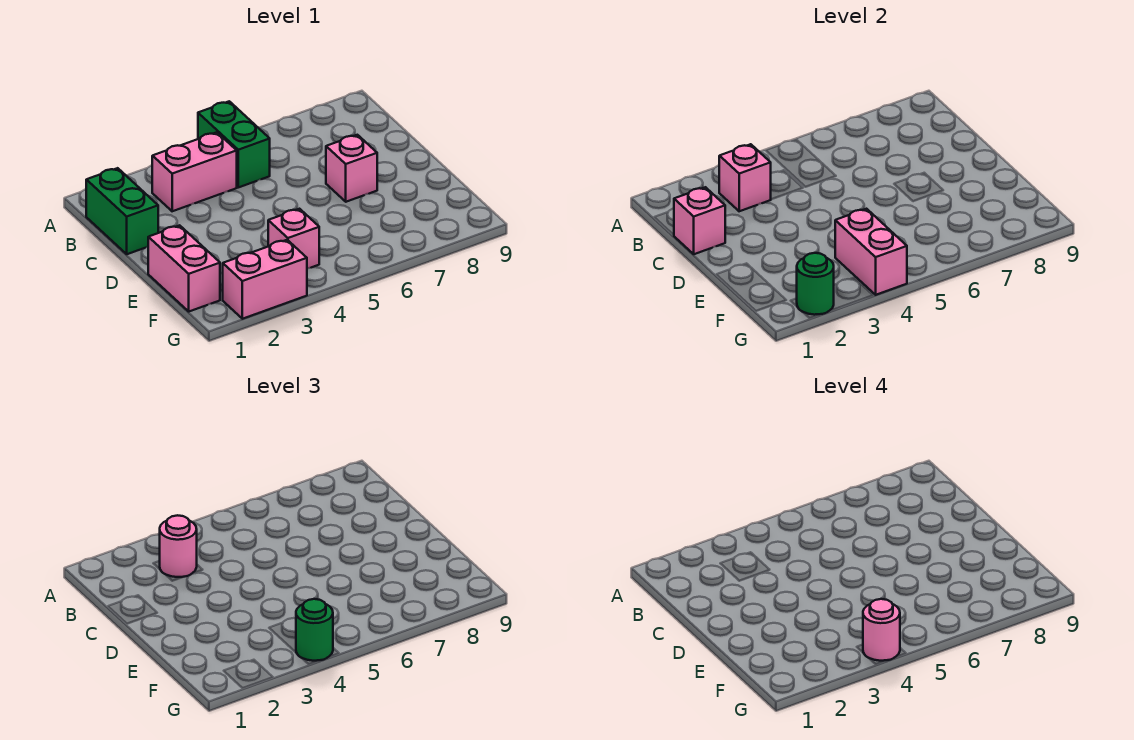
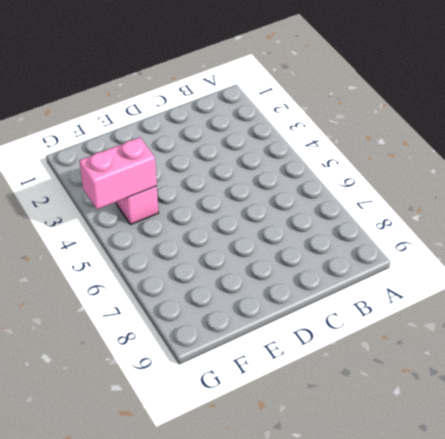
none -> green 1x2 brick [198,101,270,187]
none -> green 1x2 brick [86,168,158,254]
none -> pink 1x2 brick [152,132,237,211]

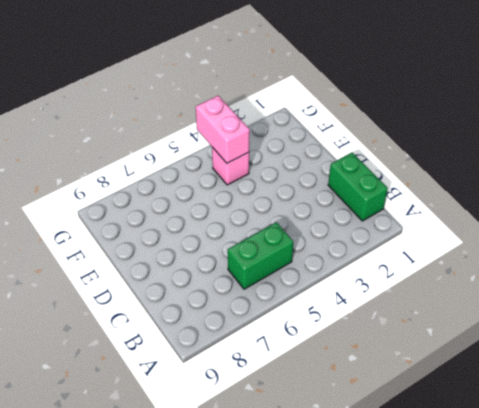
green 1x2 brick [228,222,293,289] -> green 1x2 brick turned to [198,101,270,187]
none -> pink 1x2 brick [152,132,237,211]
none -> pink 1x1 brick [326,135,377,202]
none -> pink 1x2 brick [148,225,220,311]

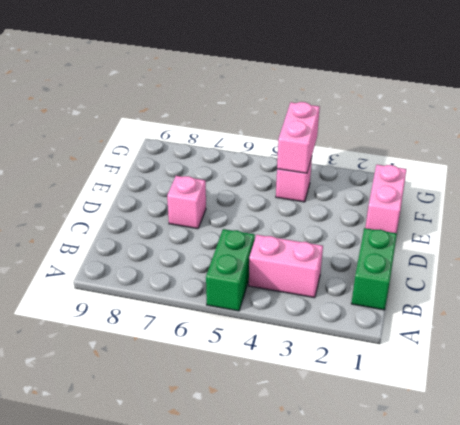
none -> pink 1x2 brick [223,240,307,319]
none -> pink 1x1 brick [719,144,771,211]
none -> pink 1x1 brick [674,187,725,254]

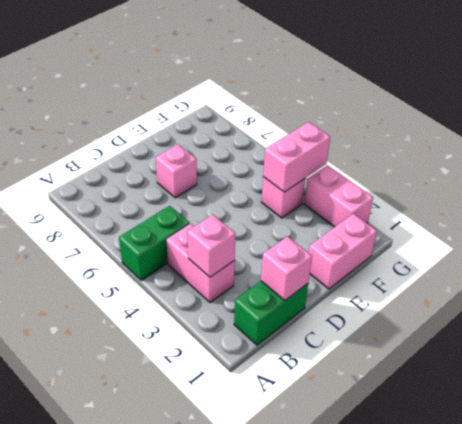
none -> green 1x1 round brick [797,253,834,315]
none -> pink 1x1 round brick [160,515,197,577]
none -> green 1x1 round brick [296,599,333,661]

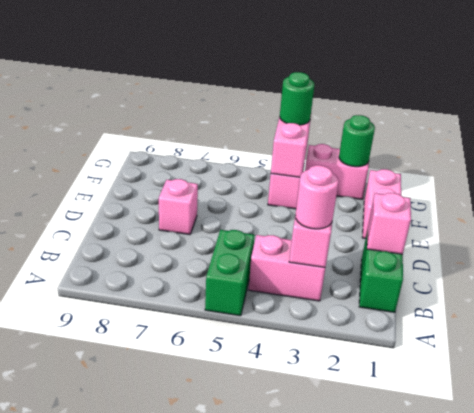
none -> pink 1x1 round brick [863,599,900,661]

